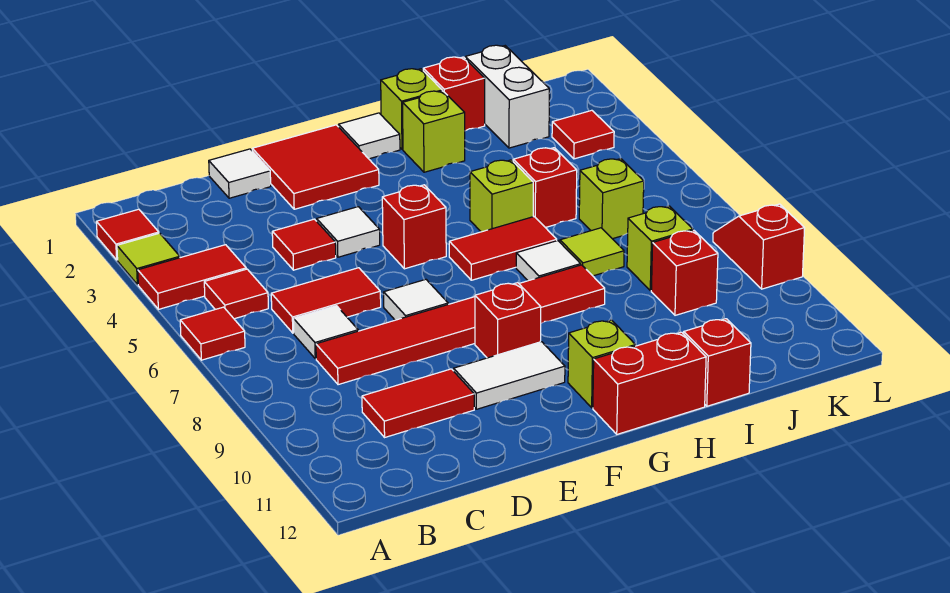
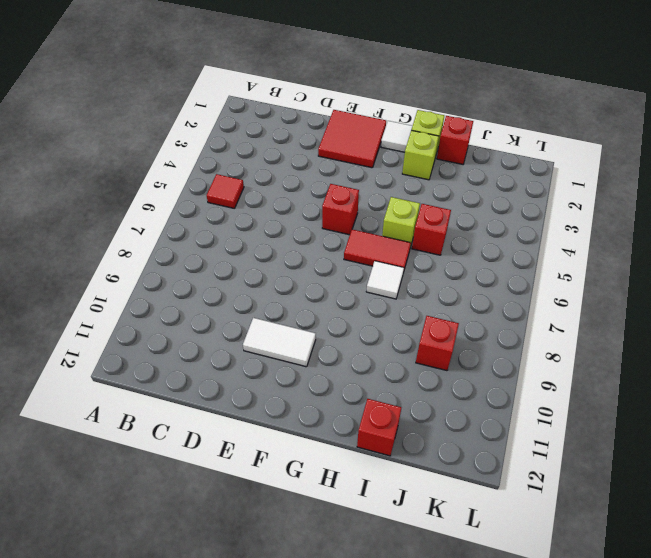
none -> red 1x1 tile [96,209,159,260]
none -> lime 1x1 tile [117,233,180,285]
none -> red 1x2 tile [138,245,246,309]
none -> red 1x1 tile [180,307,245,360]

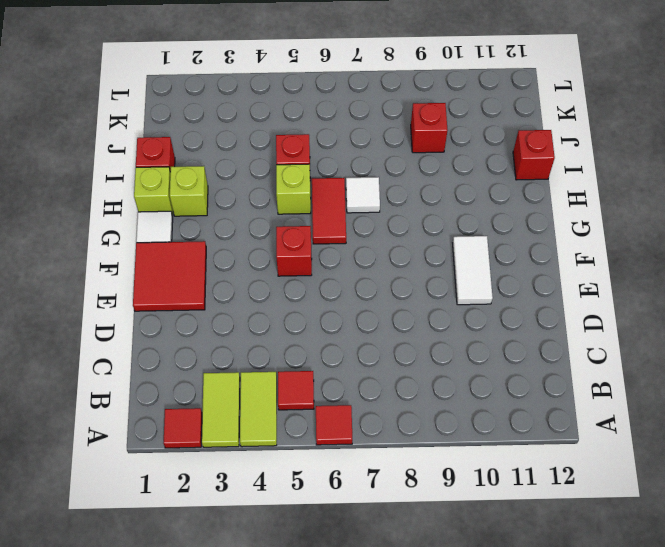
lime 1x2 tile [202,372,240,447] -> lime 1x1 tile [117,233,180,285]
lime 1x2 tile [240,372,277,447] -> red 1x2 tile [138,245,246,309]
none -> red 1x2 tile [271,268,381,333]
none -> white 1x1 tile [293,306,358,359]
none -> red 1x6 tile [316,265,605,385]
none -> red 1x2 tile [362,369,474,437]

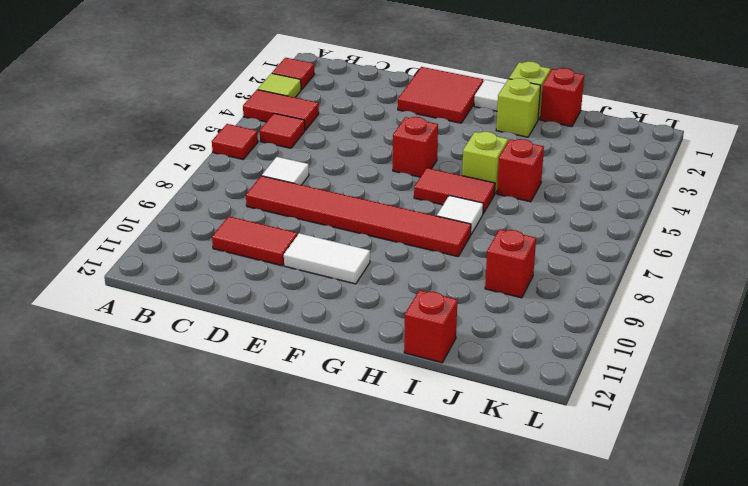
none -> red 1x2 tile [271,268,381,333]
none -> white 1x1 tile [209,149,271,198]
none -> red 1x1 tile [272,219,336,270]
none -> white 1x1 tile [317,207,380,257]

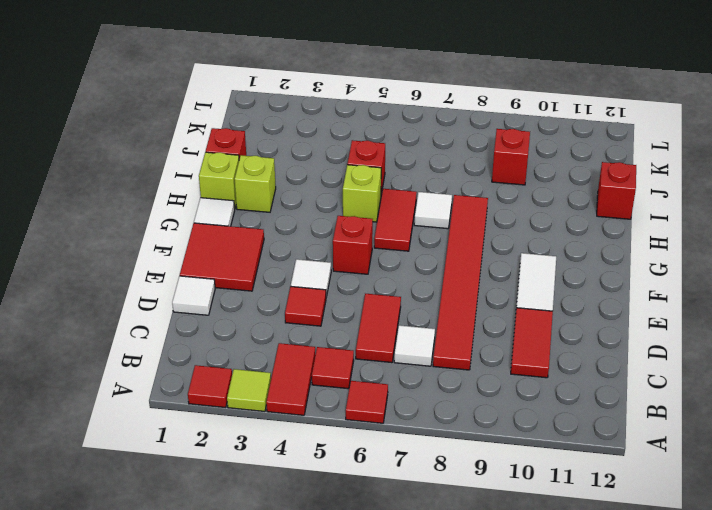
none -> white 1x1 tile [384,279,448,320]
none -> red 1x1 brick [475,283,541,358]
none -> lime 1x1 brick [568,320,636,408]
none -> red 1x2 brick [593,332,706,434]

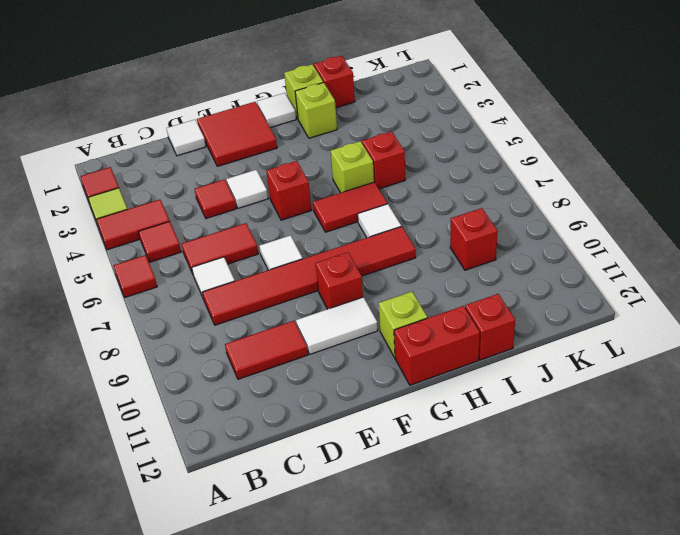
none -> lime 1x1 tile [560,228,624,276]
none -> white 1x2 brick [465,45,549,148]
none -> lime 1x1 brick [579,158,644,239]
none -> lime 1x1 brick [627,206,693,291]

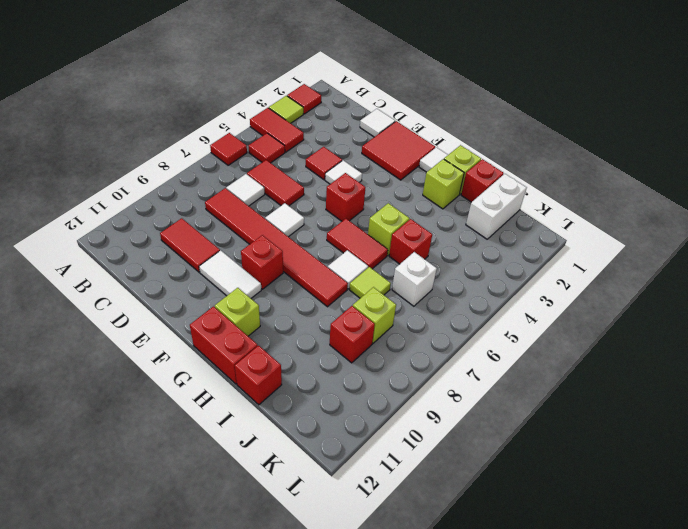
white 1x1 brick [392,252,437,306] -> lime 1x1 brick [579,158,644,239]
none -> red 1x1 tile [552,110,614,159]
none -> red 1x2 slope [713,204,805,289]

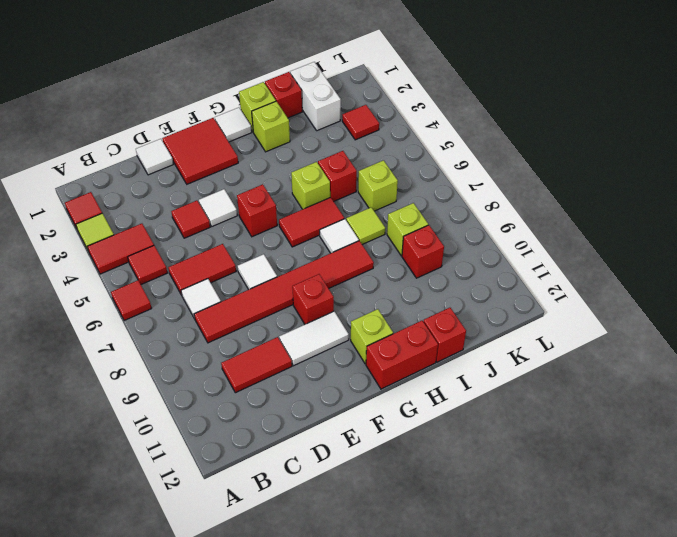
none -> red 1x2 slope [713,204,805,289]

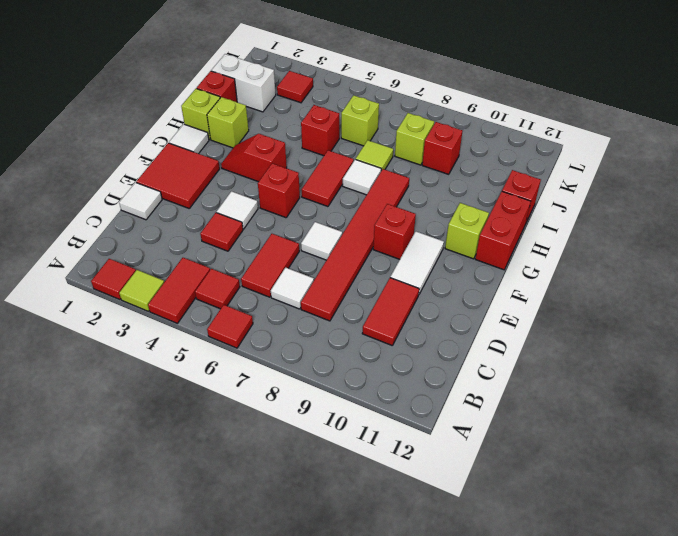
red 1x2 slope [221,134,287,182] -> red 1x2 slope moved to [713,204,805,289]
none -> lime 1x1 brick [470,160,533,232]

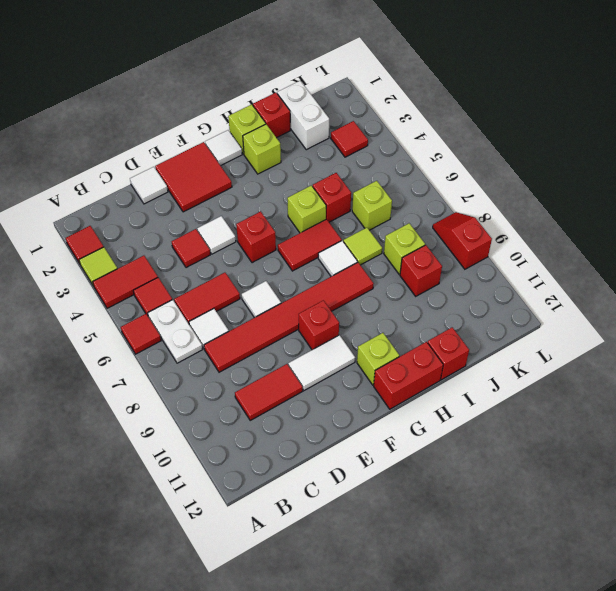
white 1x2 plate [148,300,203,363] -> none

